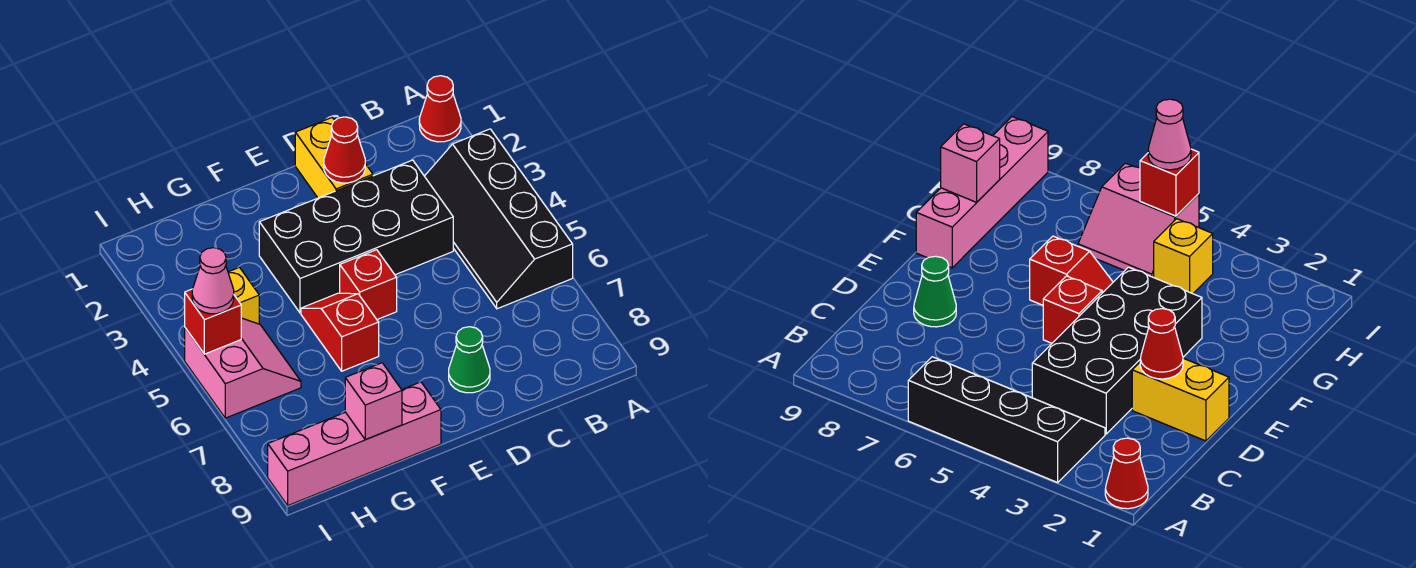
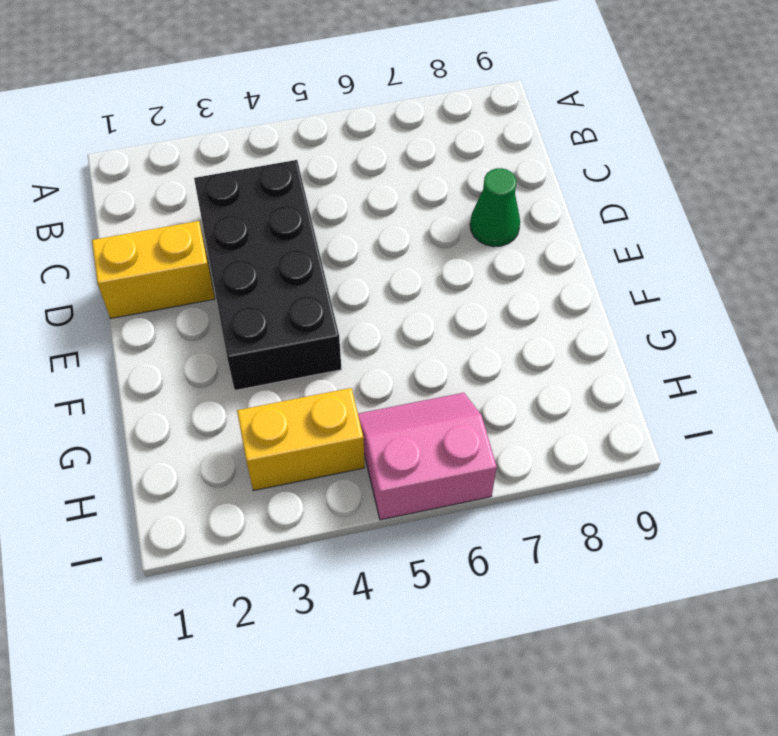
yellow 1x2 brick [237,388,365,491] -> yellow 1x1 brick [228,267,259,324]
none -> red 1x1 cone [419,76,461,142]
none -> black 2x4 slope [425,129,573,309]
none -> red 1x1 brick [340,250,397,319]

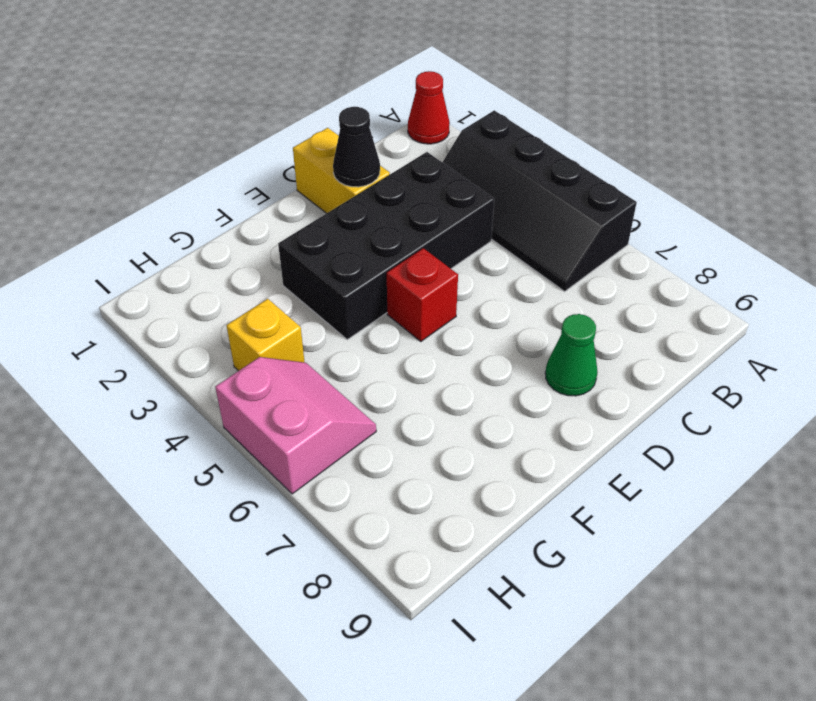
black 1x1 cone [333,107,380,187] -> red 1x1 cone [324,117,365,183]
none -> red 1x2 slope [301,293,379,371]
none -> pink 1x4 brick [268,382,441,505]
none -> pink 1x1 brick [345,363,402,440]

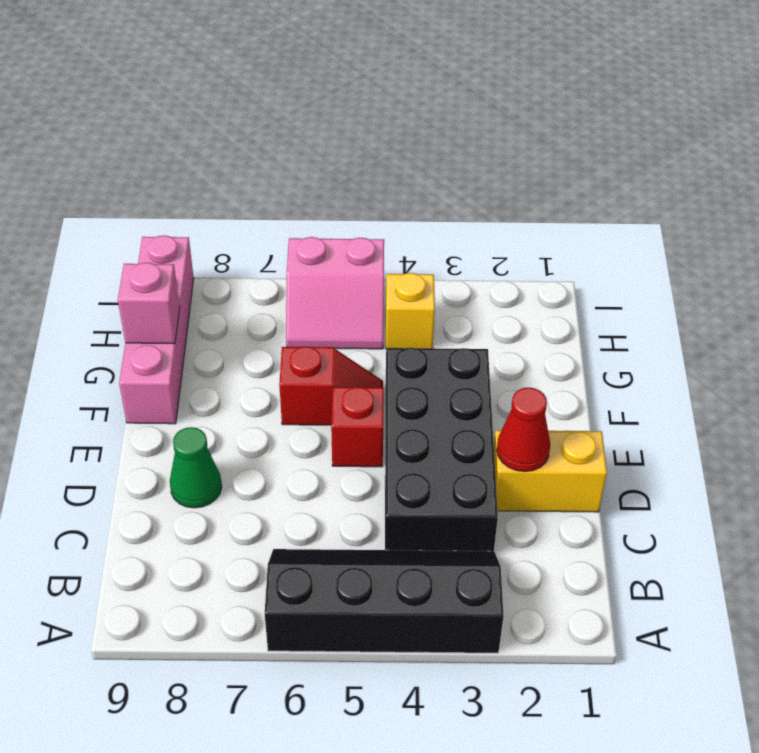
none -> red 1x1 cone [419,76,461,142]
none -> red 1x1 brick [185,289,241,354]
none -> pink 1x1 cone [192,248,234,314]

